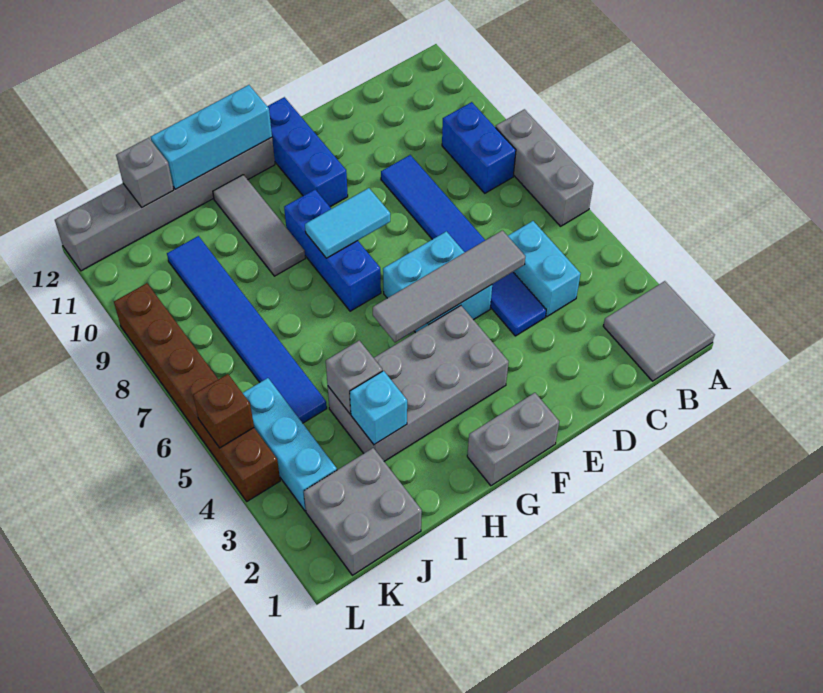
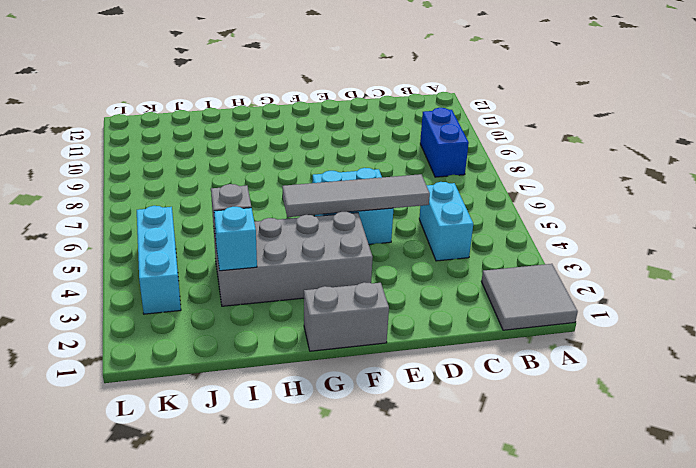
none -> grey 1x3 brick [496,109,593,226]
none -> blue 1x6 tile [381,155,546,336]
none -> blue 1x3 brick [267,97,348,207]

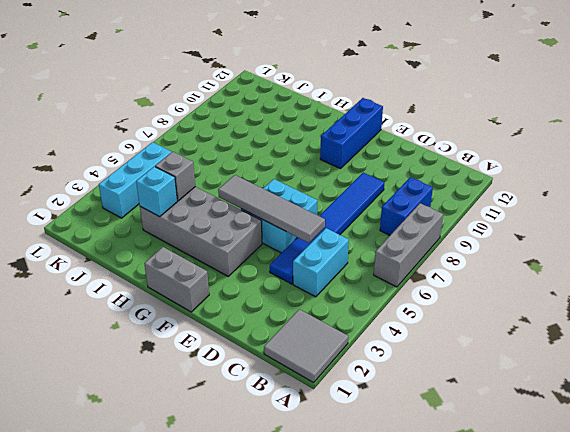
none -> blue 1x3 brick [284,190,381,311]
none -> grey 1x6 brick [55,138,275,271]
none -> grey 1x3 tile [213,175,305,276]

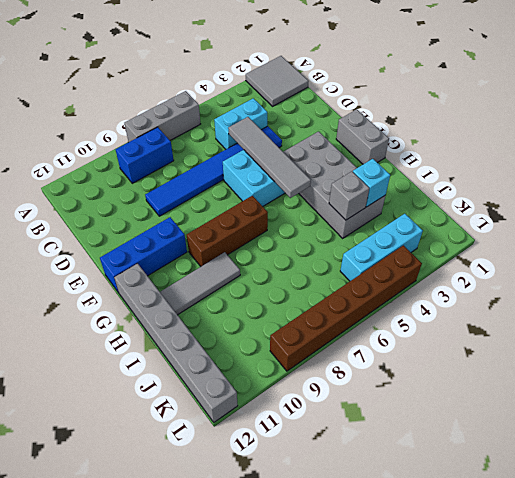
brown 1x3 brick [187,196,268,266] -> blue 1x3 brick [284,190,381,311]
none -> grey 2x2 brick [304,448,422,575]
none -> blue 1x6 tile [167,236,327,423]
none -> cyan 1x2 tile [305,188,390,258]

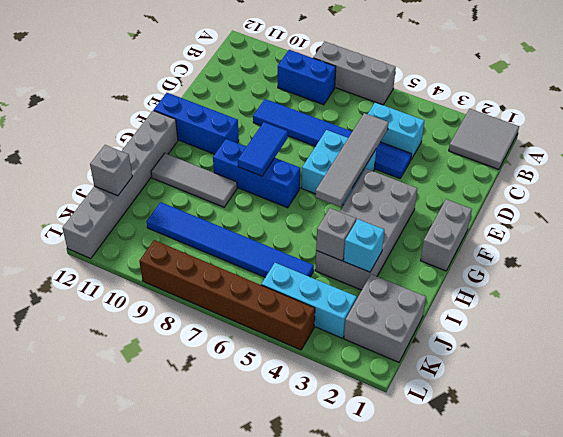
blue 1x2 tile [238,122,288,176] -> cyan 1x2 tile [305,188,390,258]
none -> cyan 1x3 brick [151,85,272,189]
none -> brown 1x1 brick [193,374,254,448]

